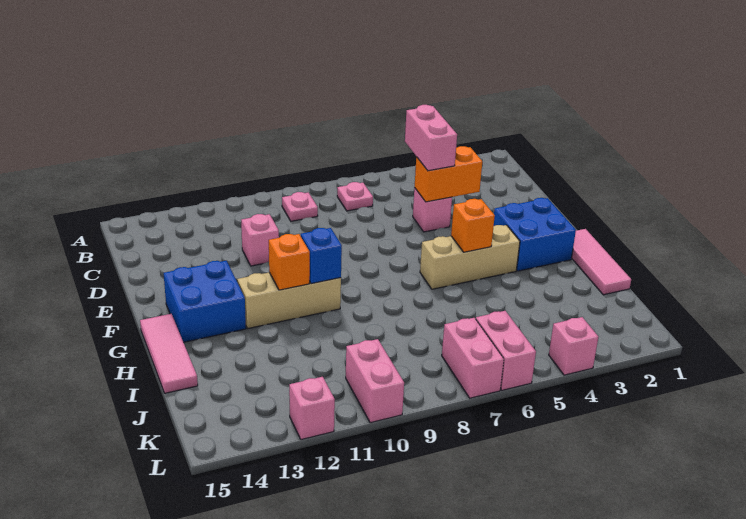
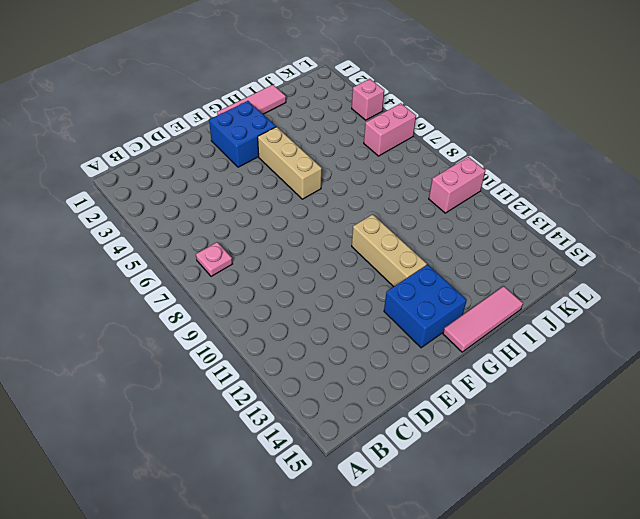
none -> pink 1x1 plate [282,192,318,221]
none -> pink 1x1 brick [413,188,452,232]
none -> pink 1x1 brick [241,214,279,266]

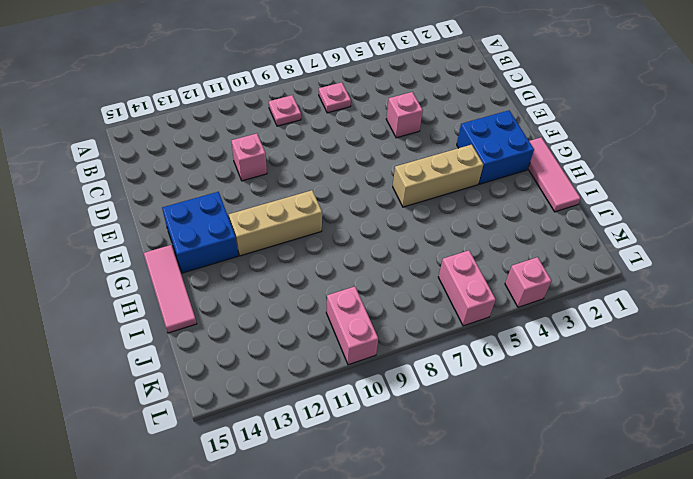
none -> pink 1x2 brick [442,318,504,398]
none -> pink 1x1 brick [289,377,335,440]
none -> orange 1x2 brick [415,146,482,202]

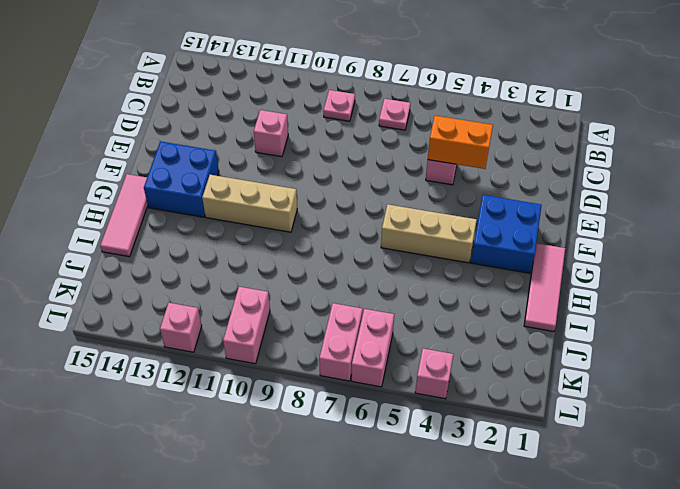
none -> orange 1x1 brick [451,199,495,252]
none -> blue 1x1 brick [301,228,342,284]
none -> orange 1x1 brick [269,234,310,290]

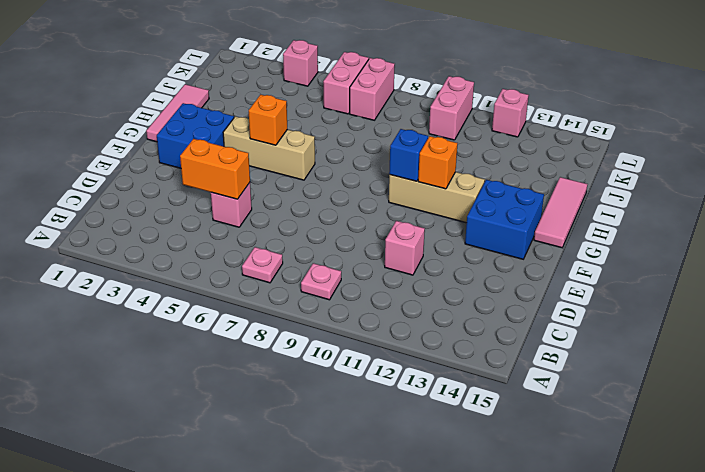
none -> pink 1x2 brick [405,105,457,171]

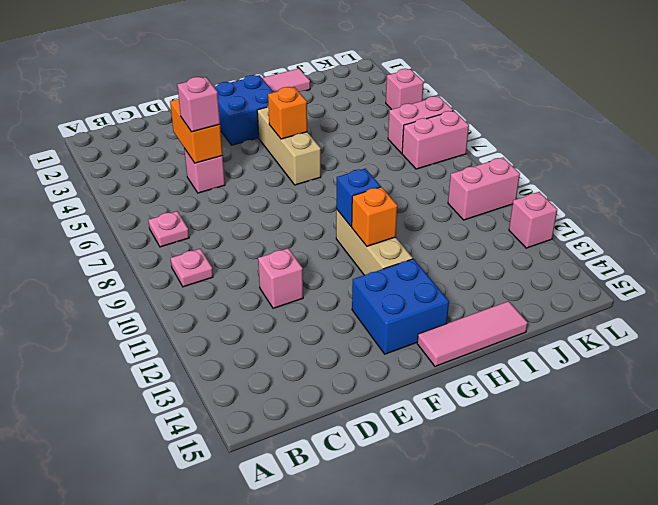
pink 1x1 brick [177,77,220,132] -> pink 1x2 brick [405,105,457,171]

